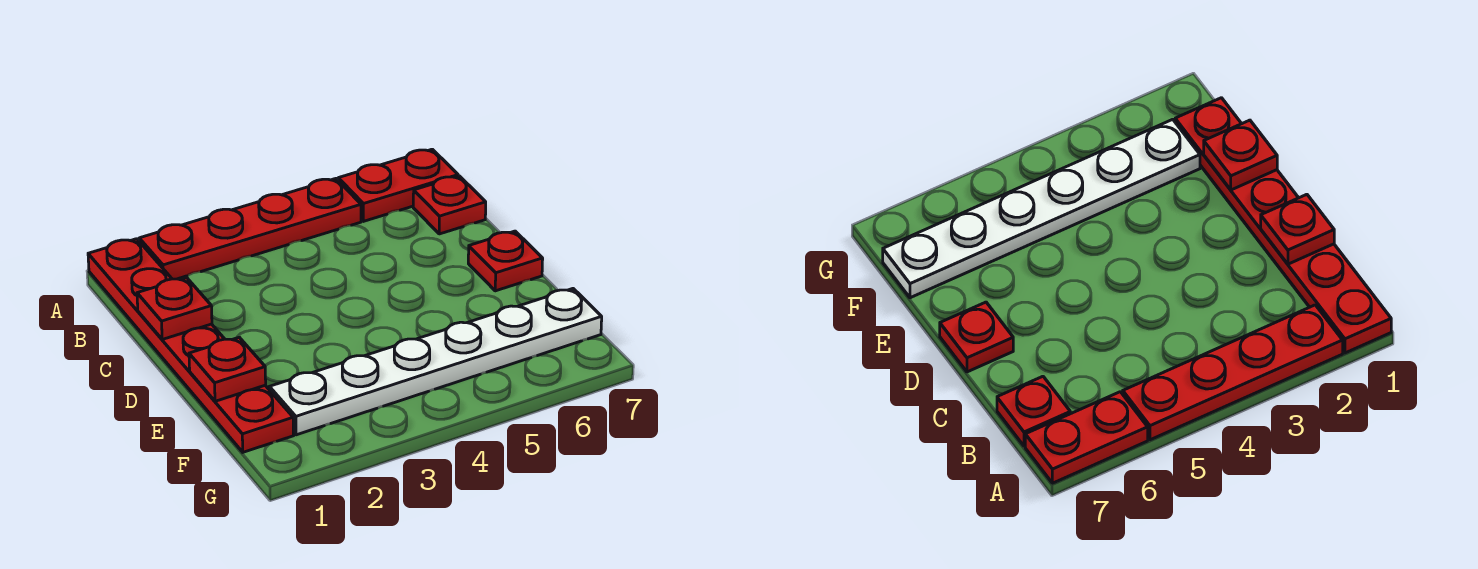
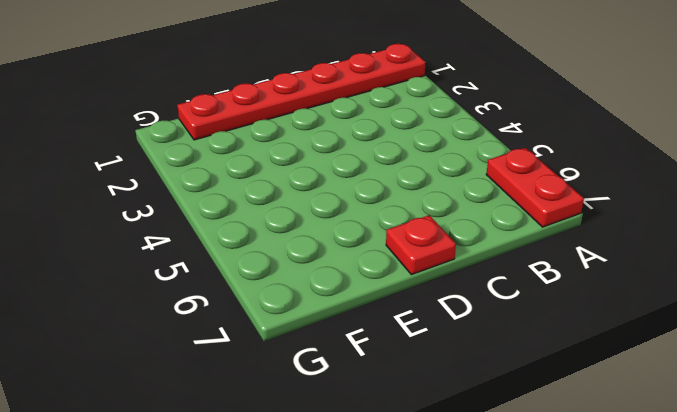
none -> red 1x4 plate [139,179,361,279]
none -> red 1x1 plate [413,176,486,234]

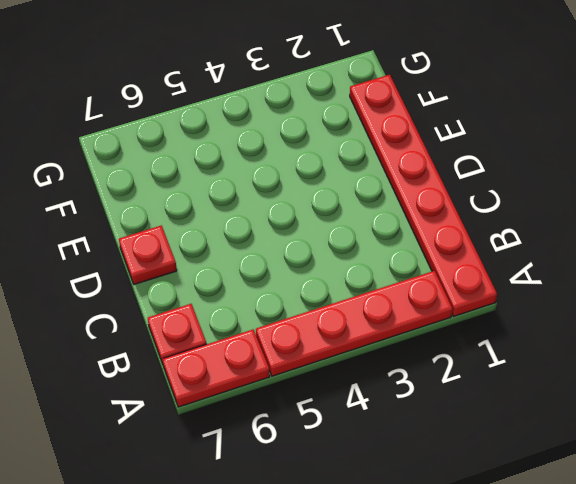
none -> white 1x6 plate [269,289,602,435]
none -> red 1x1 plate [137,278,212,339]

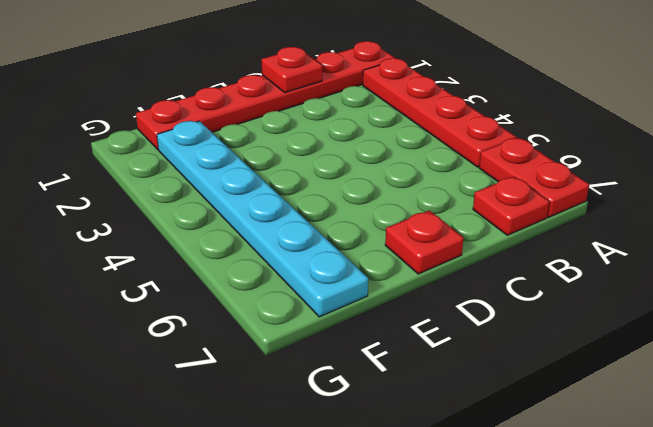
cyan 1x6 plate [157,121,368,317] -> white 1x6 plate [269,289,602,435]
none -> red 1x1 plate [189,337,266,401]

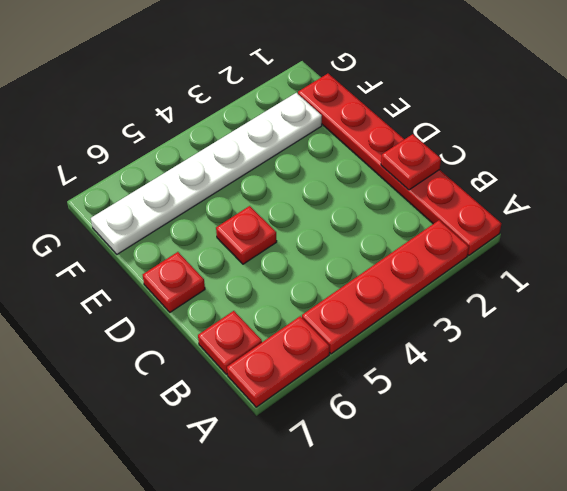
red 1x1 plate [216,206,277,264] -> red 1x1 plate moved to [189,337,266,401]

